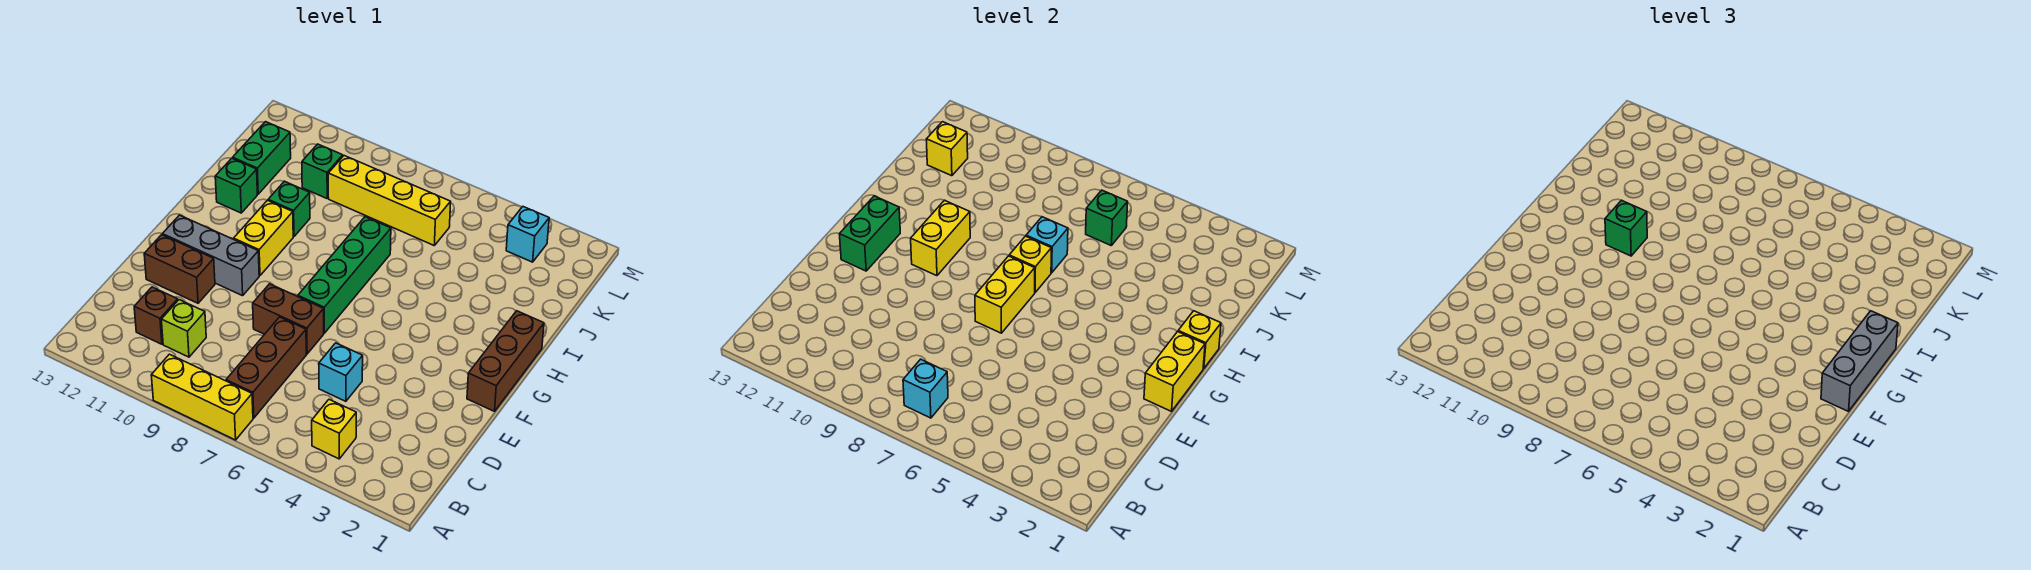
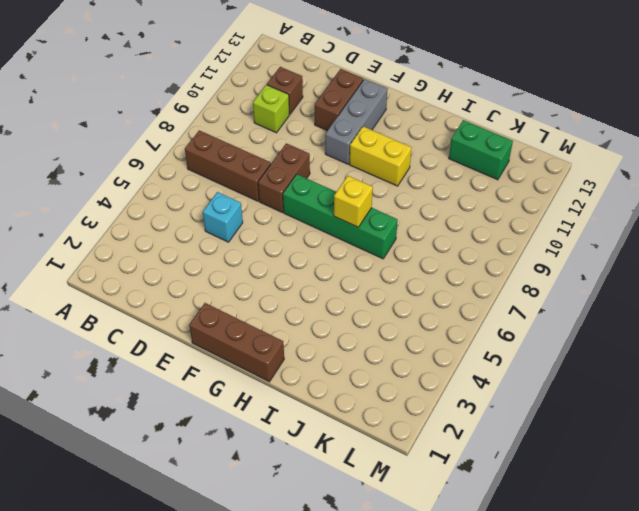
none -> yellow 1x3 brick [151,354,253,440]
none -> yellow 1x1 brick [312,400,356,459]
none -> green 1x1 brick [268,181,310,237]
none -> green 1x1 brick [215,158,257,213]

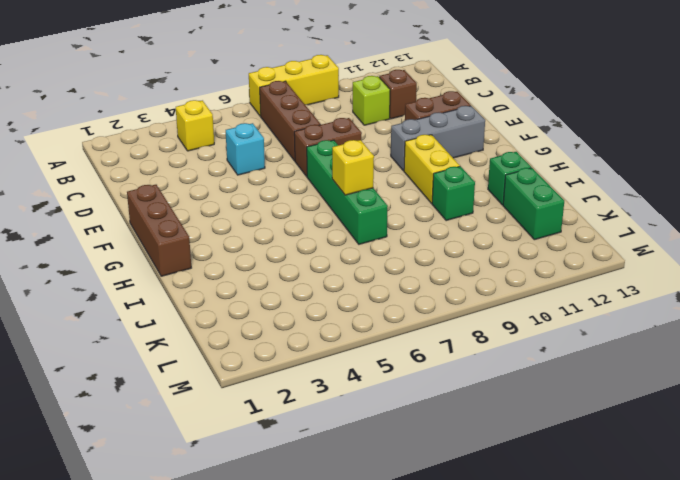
none -> yellow 1x4 brick [328,156,451,245]
none -> green 1x1 brick [302,144,343,198]
none -> cyan 1x1 brick [506,207,549,262]
none -> cyan 1x1 brick [903,359,948,418]

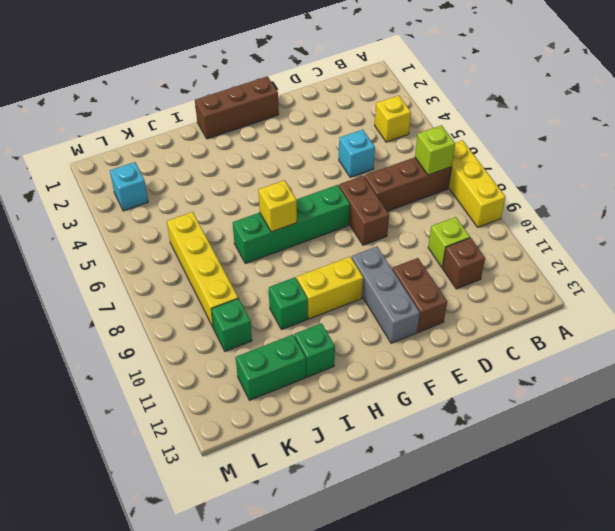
lime 1x1 brick [415,125,455,175] -> cyan 1x1 brick [903,359,948,418]
none -> yellow 1x2 brick [1144,332,1205,411]
none -> yellow 1x2 brick [975,256,1035,333]
none -> green 1x2 brick [839,196,900,271]
none -> yellow 1x2 brick [911,200,970,276]

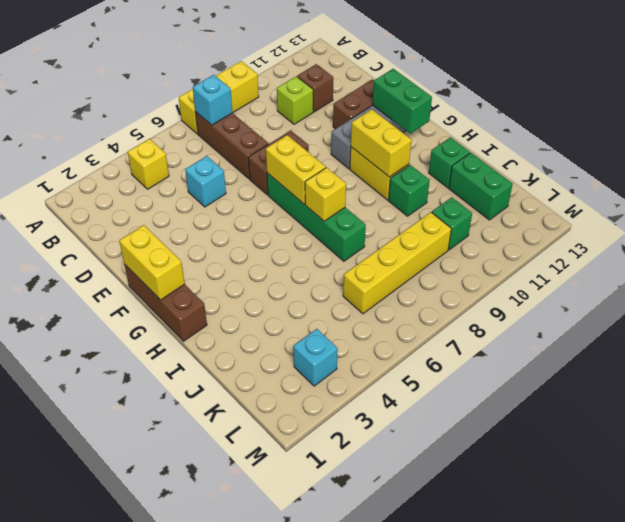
none -> yellow 1x1 brick [1178,311,1221,369]
none -> cyan 1x1 brick [1026,217,1068,273]
none -> green 1x1 brick [1086,190,1128,245]
none -> yellow 1x1 brick [926,122,968,176]

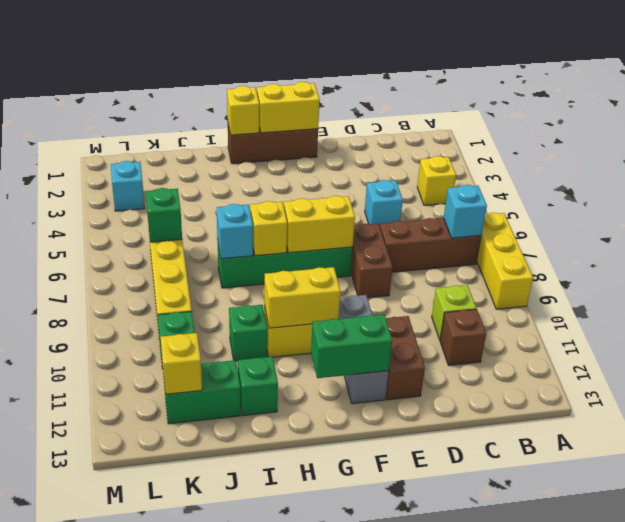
none -> grey 1x3 brick [1821,311,1898,411]
none -> green 1x1 brick [1605,200,1647,256]

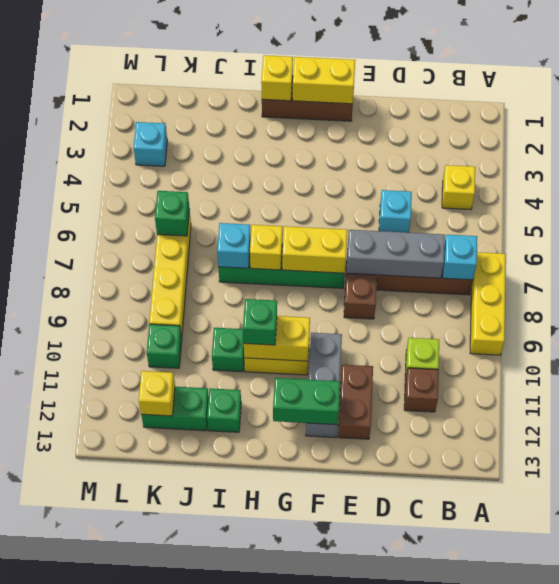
grey 1x3 brick [346,230,445,278] -> grey 1x3 brick moved to [1821,311,1898,411]

